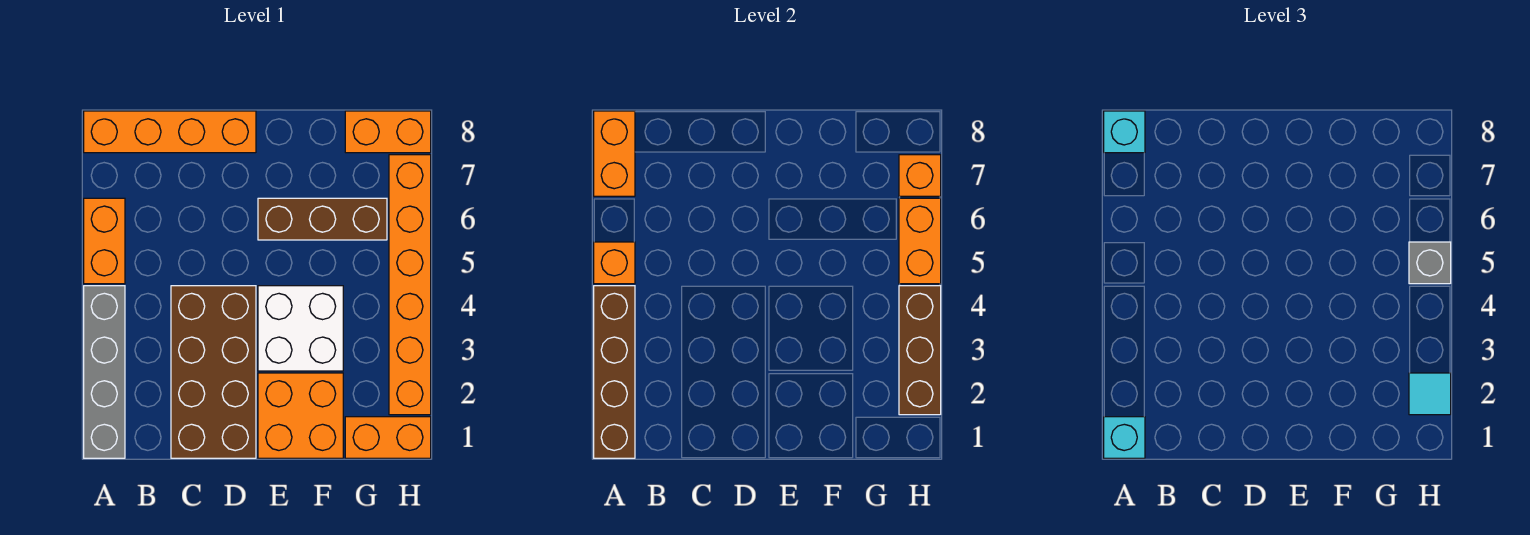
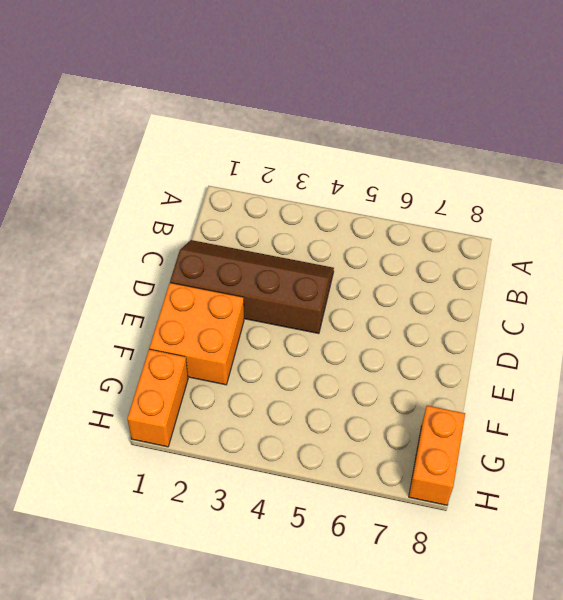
brown 2x4 slope [170,240,334,334] -> brown 2x4 brick [171,286,256,458]
none -> grey 1x4 brick [84,286,125,458]
none -> orange 1x2 brick [84,198,125,284]
none -> orange 1x4 brick [84,111,256,153]

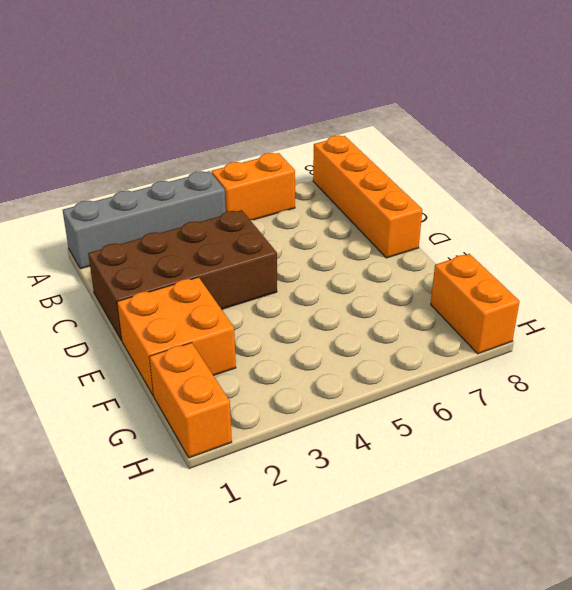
none -> white 2x2 brick [258,286,343,371]
none -> brown 1x3 brick [258,198,387,240]
none -> orange 1x6 brick [389,155,431,415]

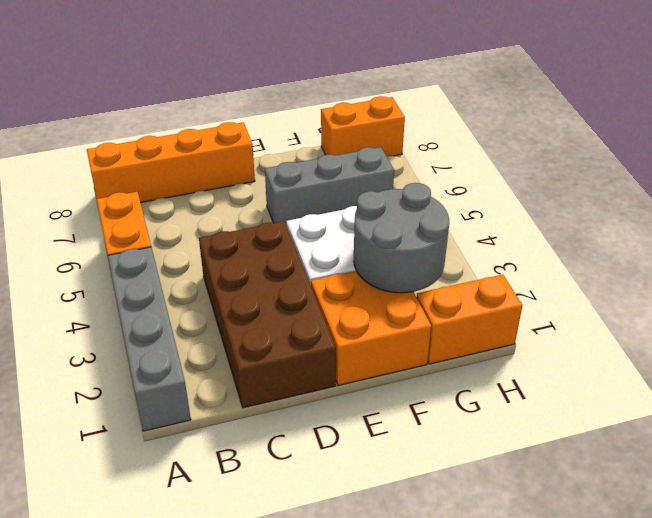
grey 1x3 brick [265,147,394,226] -> brown 1x3 brick [258,198,387,240]
grey 2x2 round brick [354,183,449,293] -> none
none -> orange 1x6 brick [389,155,431,415]
none -> brown 1x4 brick [594,286,635,458]
none -> orange 1x1 brick [594,242,635,284]

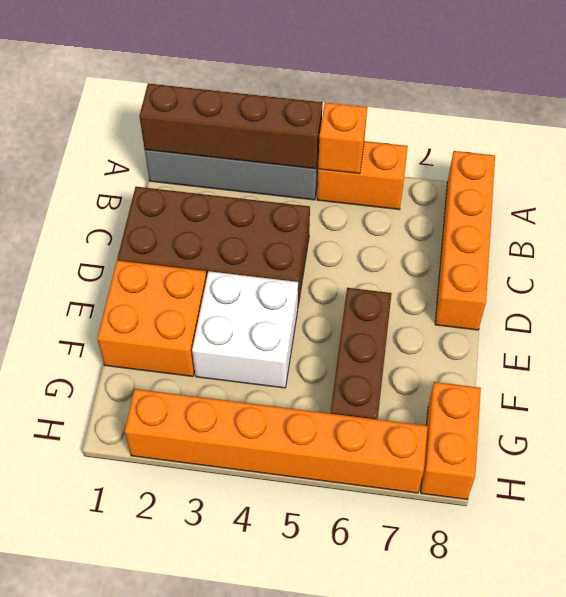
none -> orange 1x2 brick [345,417,431,458]
none -> orange 1x2 brick [594,111,635,196]
none -> brown 1x3 brick [899,286,941,415]

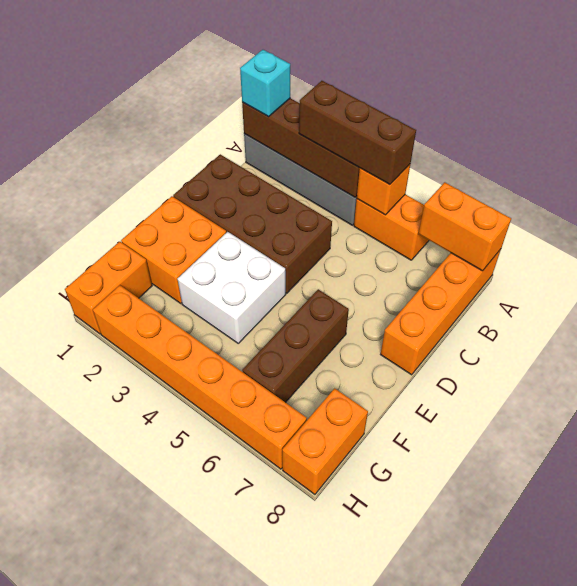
brown 1x3 brick [299,81,416,185] -> brown 1x3 brick moved to [899,286,941,415]
none -> orange 1x2 brick [899,198,941,284]
none -> orange 1x1 brick [899,155,941,196]
none -> cyan 1x1 brick [1104,111,1145,153]

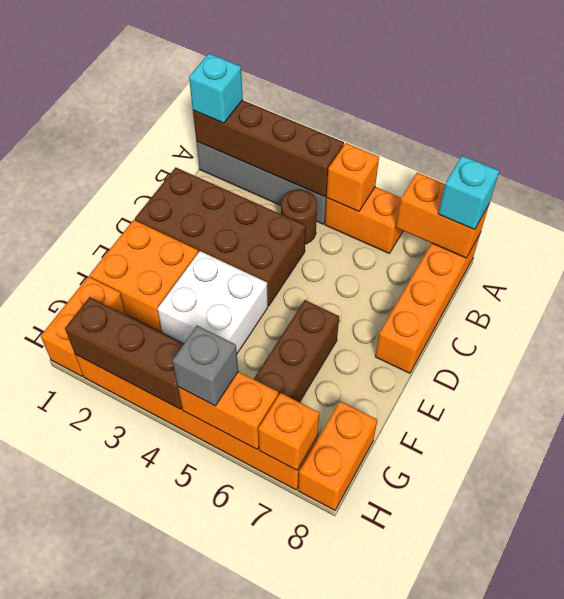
brown 1x1 round brick [281,190,317,244] -> none
none -> cyan 1x1 tile [1409,373,1451,415]

